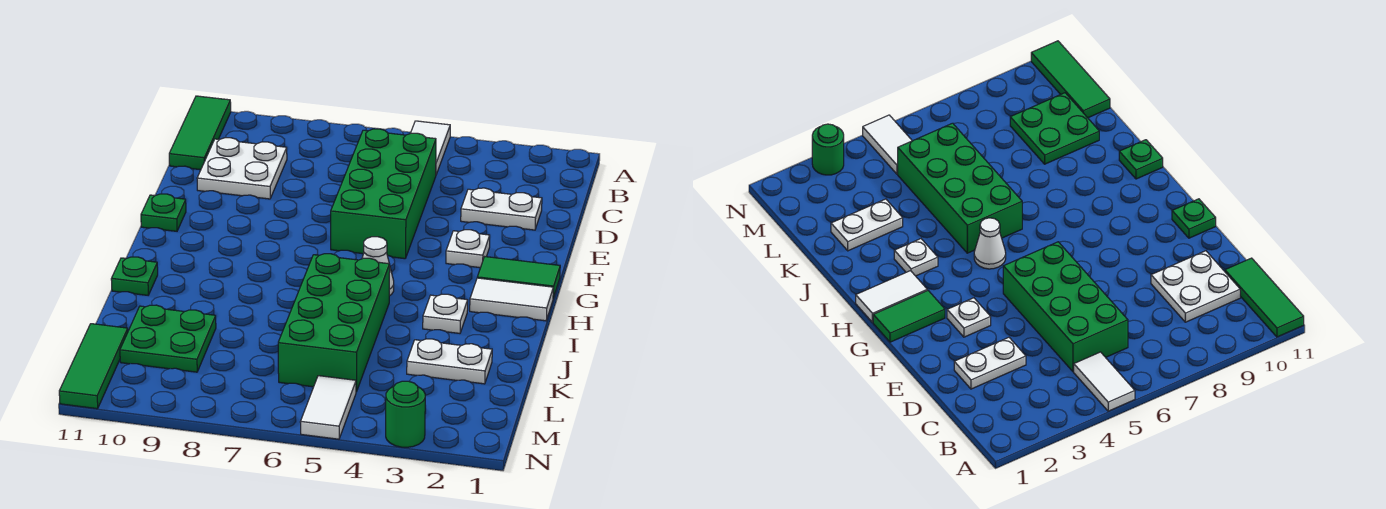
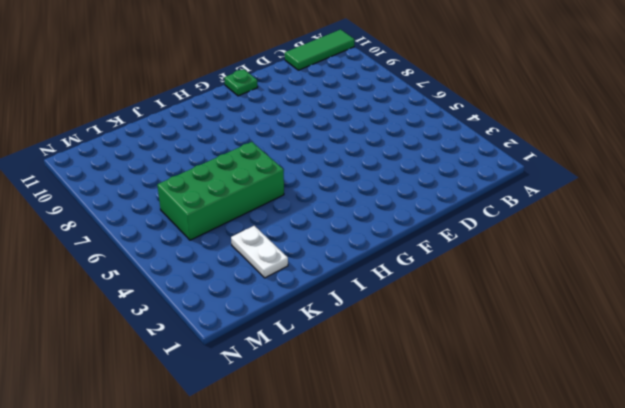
none -> white 1x2 tile [411,121,450,175]
none -> green 2x4 brick [331,129,436,259]
none -> white 2x2 plate [197,138,287,199]

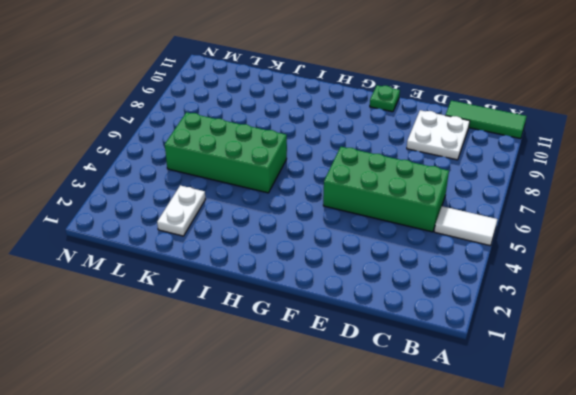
none -> white 1x2 plate [461,188,542,230]
none -> white 1x1 plate [446,230,490,268]
none -> green 1x2 tile [477,257,560,298]

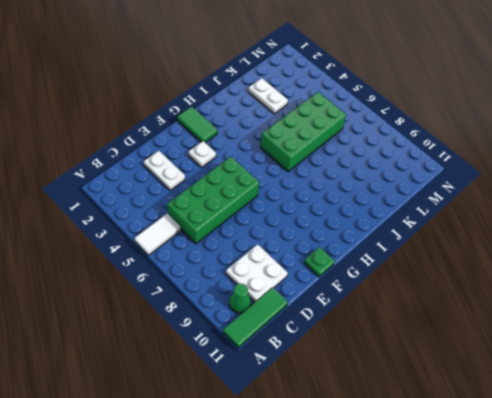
green 1x1 cone [229,284,251,313] -> none
none -> white 1x2 tile [470,278,553,321]
none -> white 1x1 cone [362,237,394,296]
none -> white 1x1 plate [423,294,468,333]

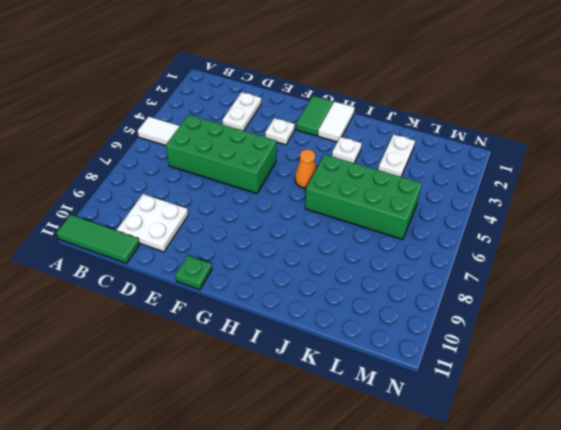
orange 1x1 cone [295,150,317,188] -> white 1x1 cone [362,237,394,296]
none -> green 1x1 plate [111,257,158,295]
none -> green 2x2 plate [120,305,216,372]
none -> green 1x3 tile [59,324,128,409]

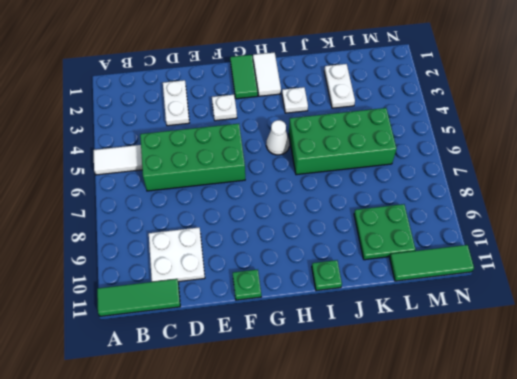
none -> white 1x2 tile [300,376,356,439]
none -> green 1x1 round brick [386,381,425,447]

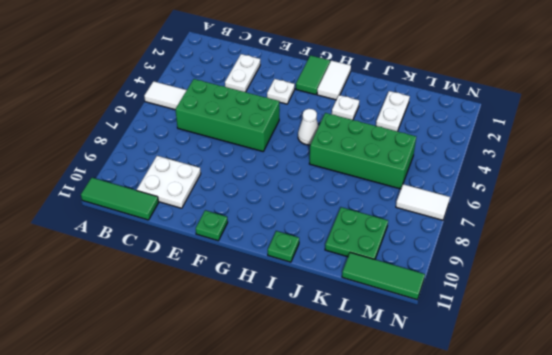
white 1x2 tile [396,184,450,220] -> white 1x2 tile moved to [300,376,356,439]
none -> green 1x1 round brick [386,381,425,447]

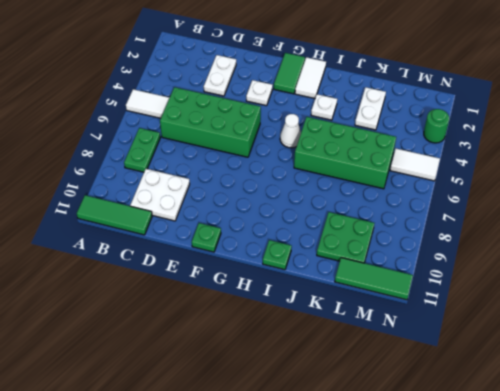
green 1x2 plate [124,128,160,172] -> none

